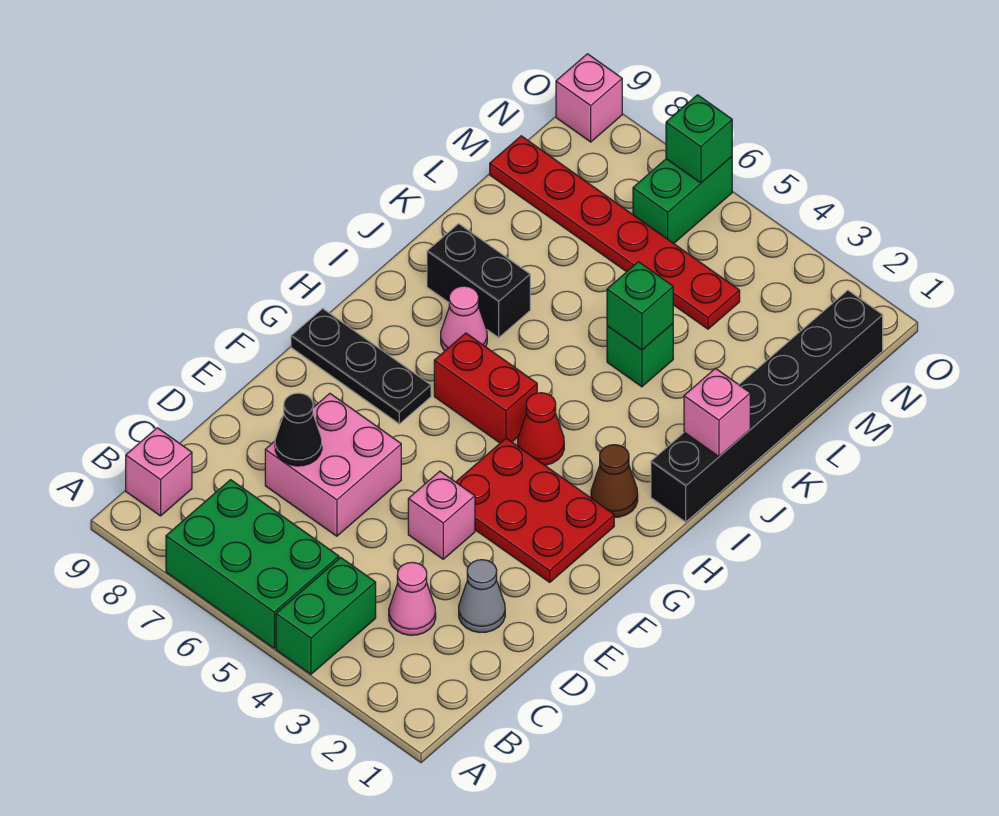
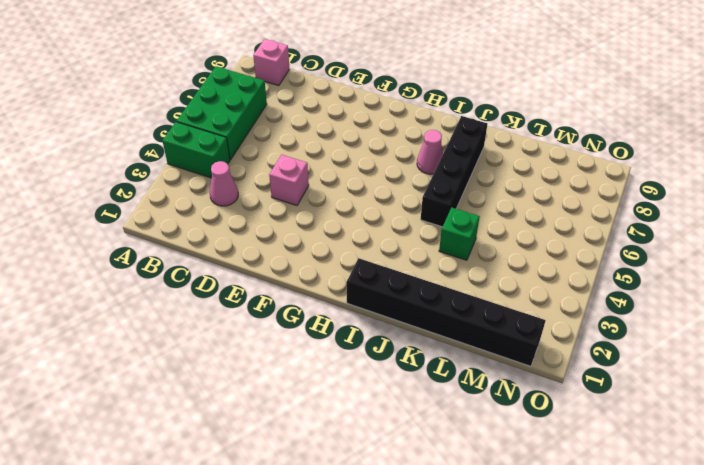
black 1x4 brick [421,116,487,227] -> black 1x2 brick [427,224,530,338]
none -> grey 1x1 cone [459,560,505,632]
none -> pink 2x2 brick [265,394,401,536]
none -> red 2x3 plate [456,438,614,582]

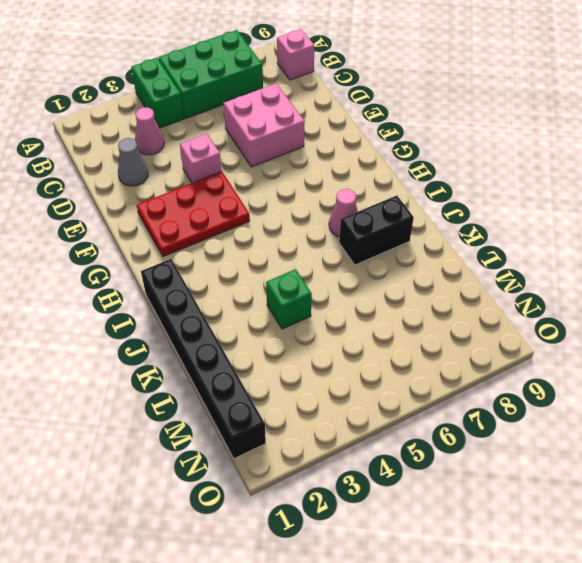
none -> black 1x3 plate [291,308,431,424]
none -> brown 1x1 cone [591,445,638,517]
none -> red 1x1 cone [518,393,564,465]

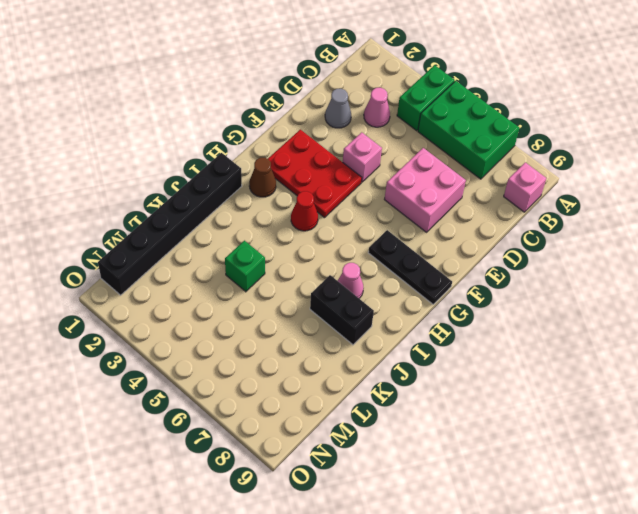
none -> red 1x2 brick [434,333,537,443]
none -> red 1x6 plate [490,136,740,329]
none -> green 1x2 brick [633,157,732,243]

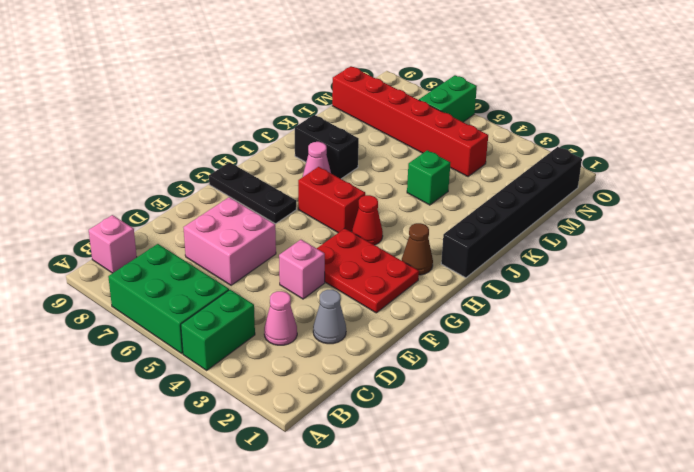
red 1x6 brick [332,66,488,177] -> red 1x6 plate [490,136,740,329]
none -> pink 1x1 brick [556,54,622,142]
none -> black 1x1 cone [275,393,322,466]
none -> pink 1x1 brick [684,368,750,456]

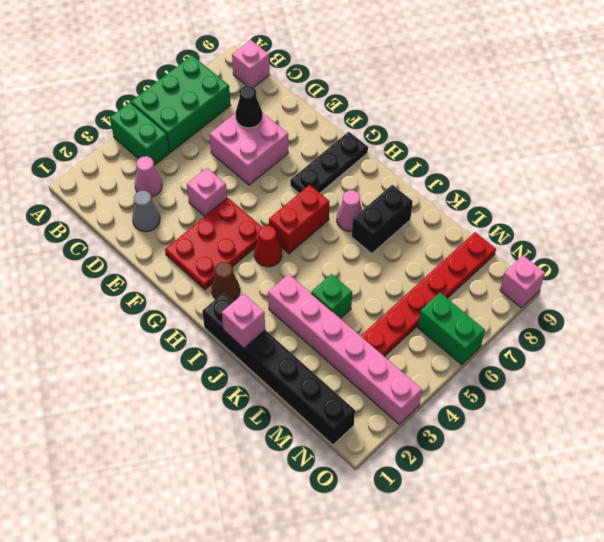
pink 1x6 brick [268,274,422,424] -> none
none -> green 1x1 brick [607,262,673,350]
none -> green 1x1 brick [666,95,732,183]

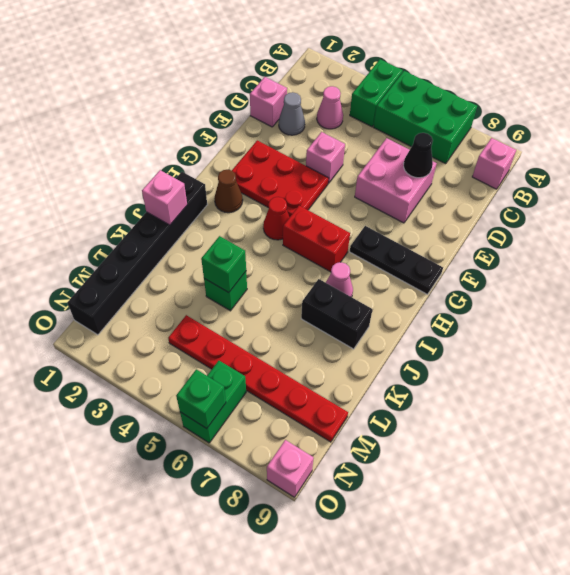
pink 1x1 brick [250,77,287,127] -> none

